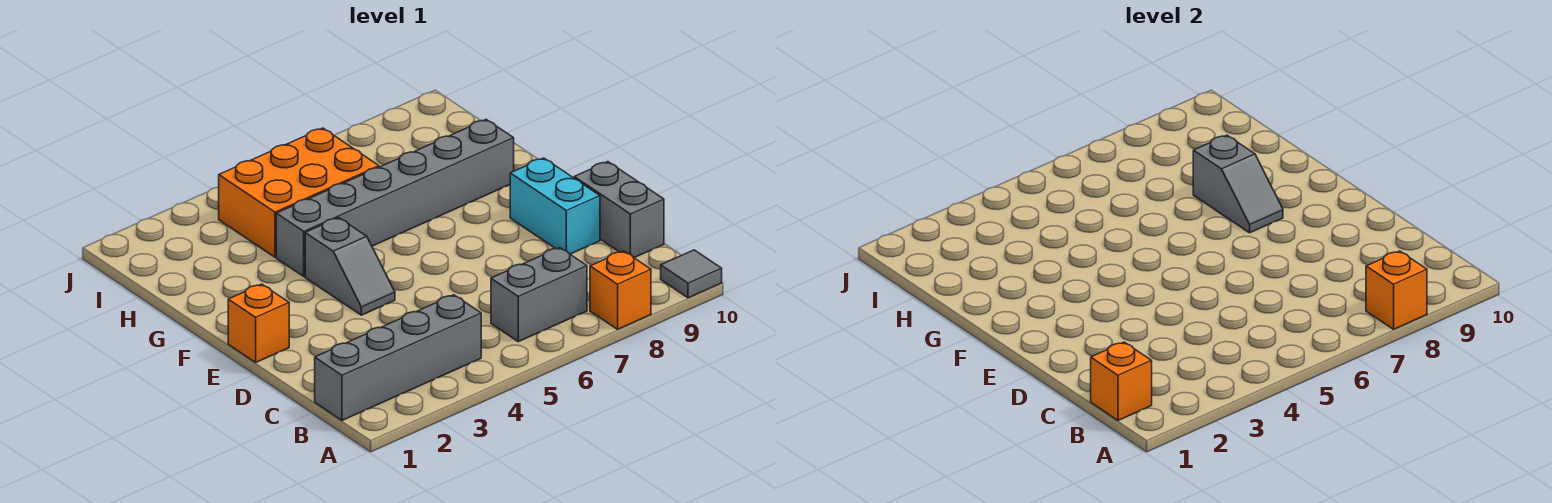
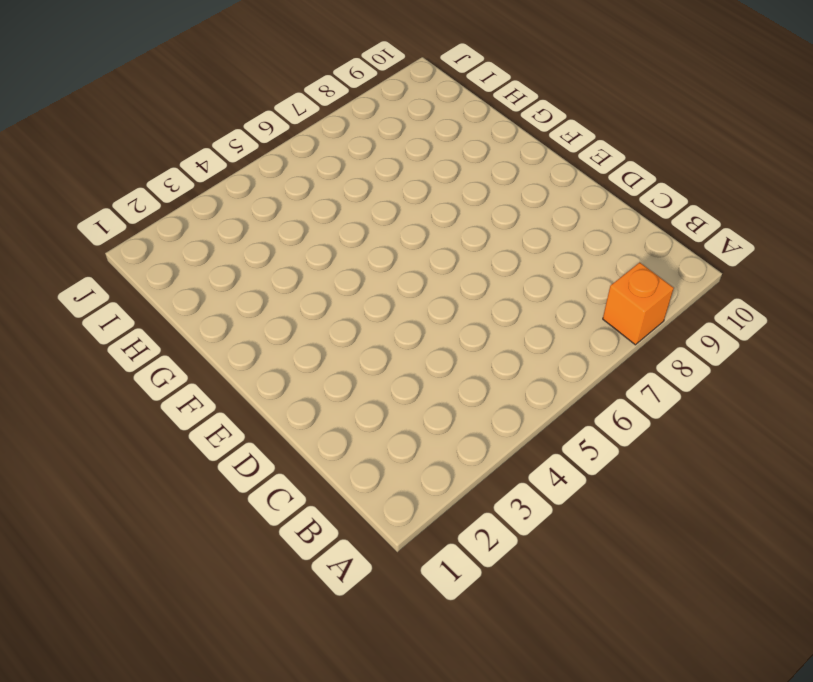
none -> grey 1x1 tile [661,250,722,298]
none -> grey 1x4 brick [315,295,481,420]
none -> grey 1x2 brick [491,248,587,342]

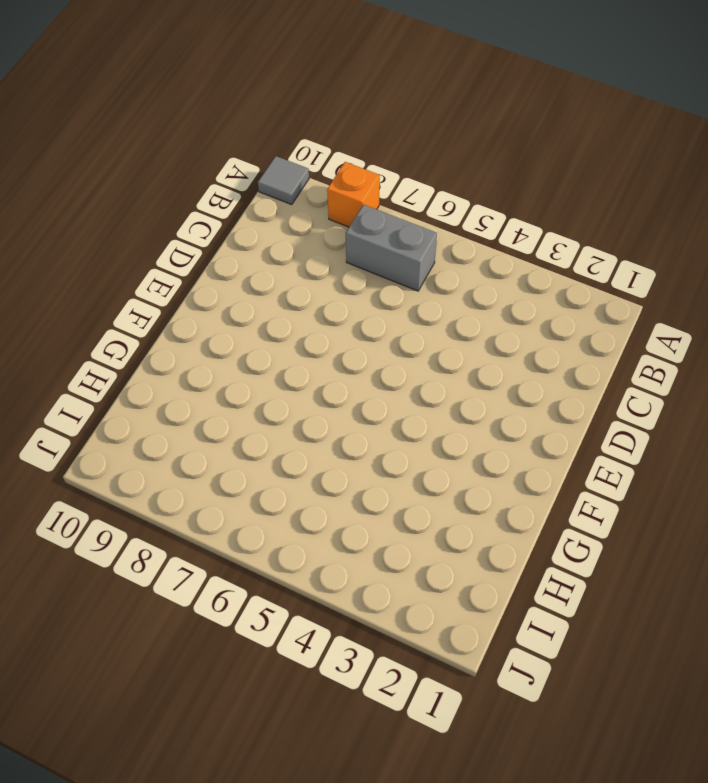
none -> grey 1x4 brick [315,295,481,420]
none -> grey 1x2 brick [574,162,664,258]
none -> cyan 1x2 brick [510,158,600,254]

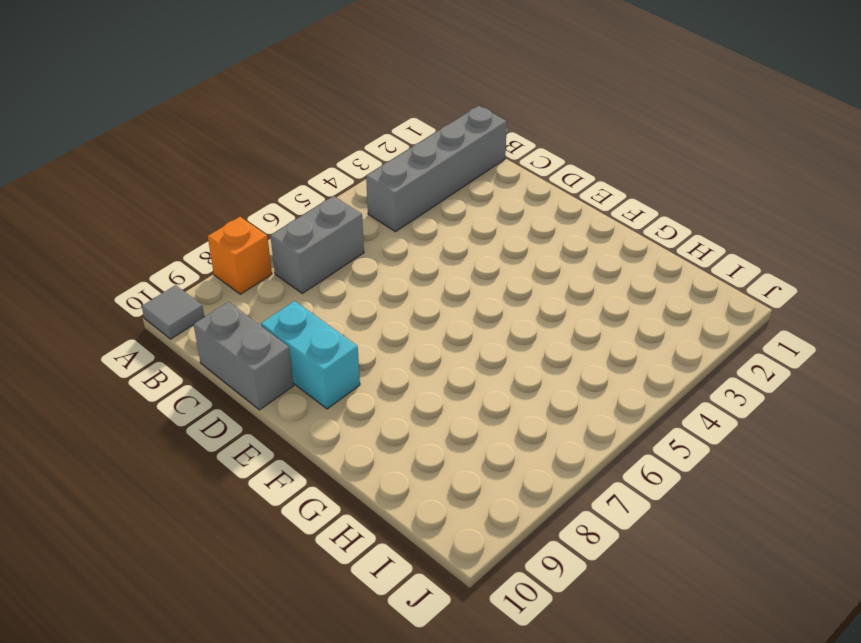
none -> orange 1x1 brick [228,284,289,362]
none -> grey 1x2 slope [305,218,395,315]
none -> grey 1x6 brick [276,120,514,276]

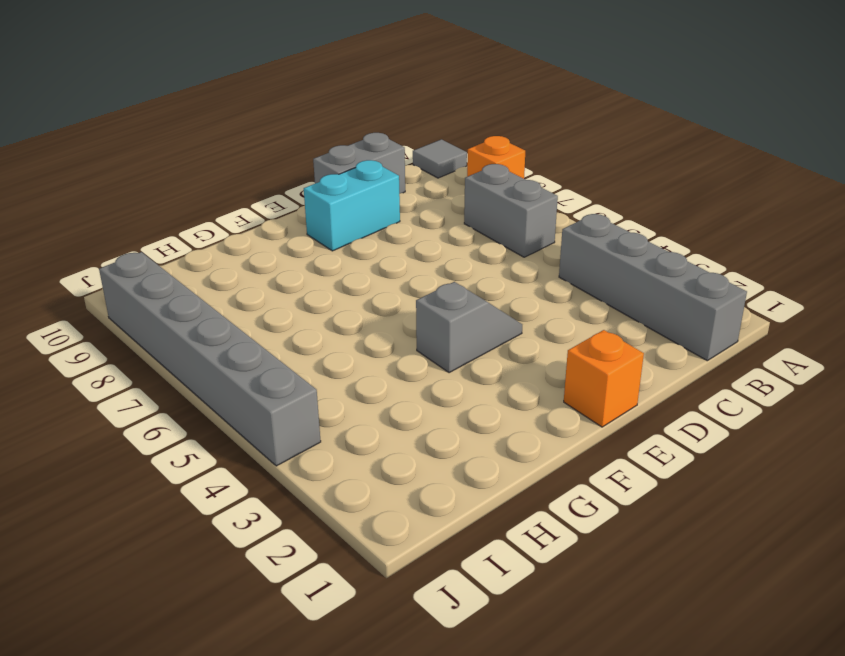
grey 1x6 brick [99,252,321,466] -> grey 1x6 brick moved to [276,120,514,276]
none -> orange 2x3 brick [219,128,379,257]
none -> orange 1x1 brick [1366,251,1427,329]
none -> orange 1x1 brick [1091,342,1152,420]

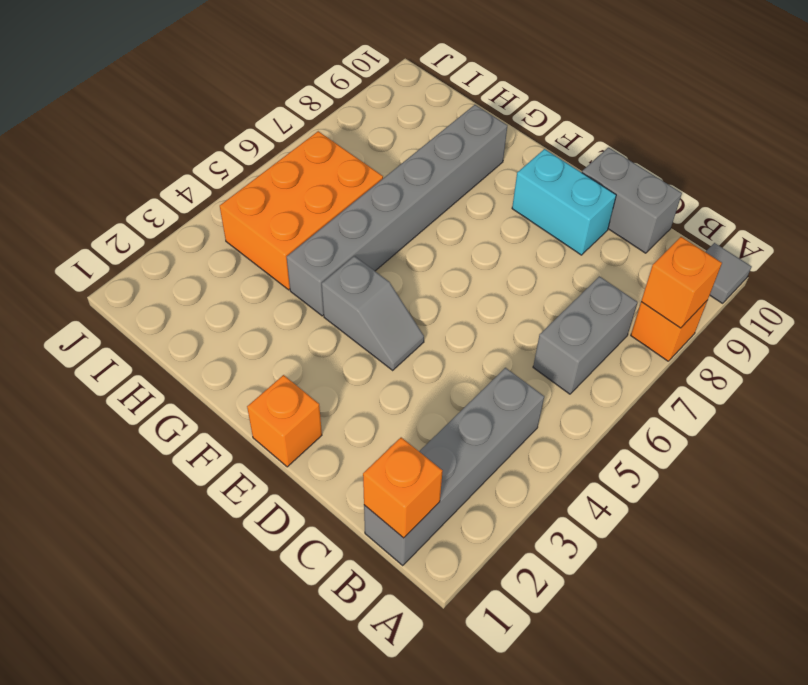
none -> grey 1x2 slope [1193,135,1283,233]

